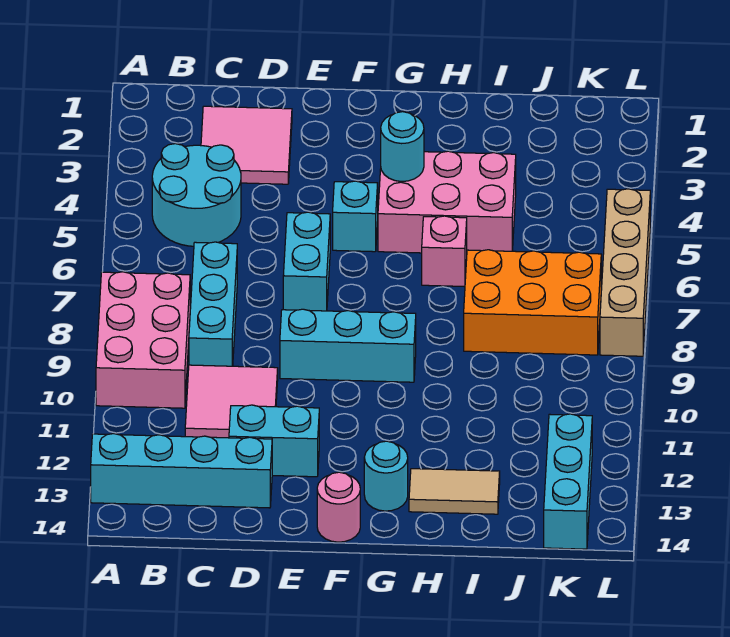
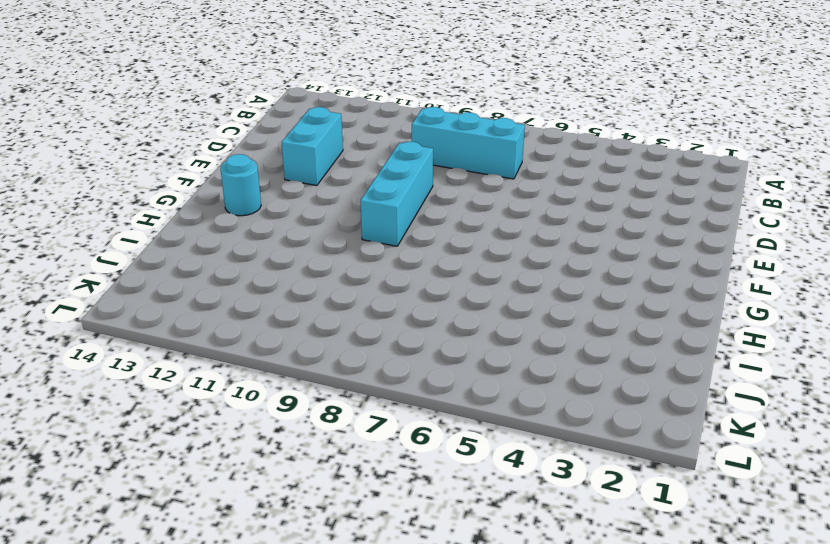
none -> pink 2x3 brick [96,272,190,408]
none -> cyan 1x4 brick [91,434,272,508]
none -> cyan 2x2 round brick [152,144,241,246]

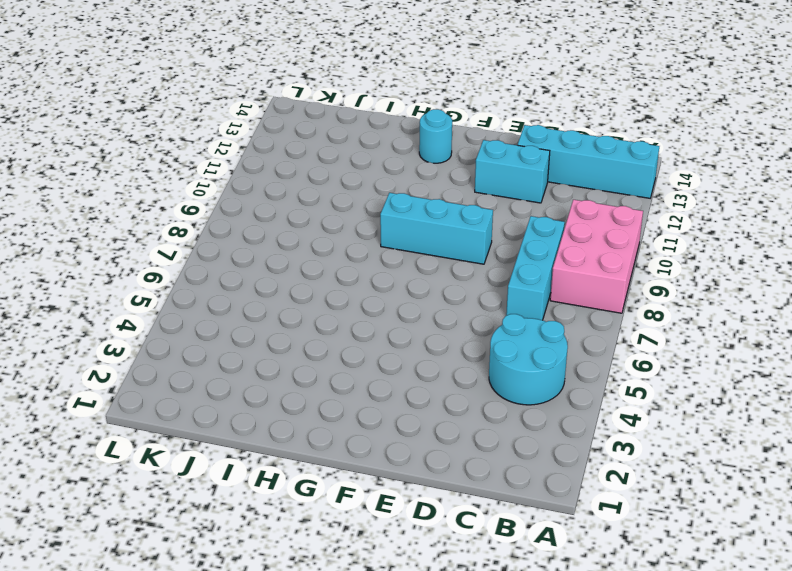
none -> pink 2x2 tile [201,106,292,184]
none -> pink 2x2 tile [185,365,278,438]
none -> cyan 1x2 brick [283,212,330,311]

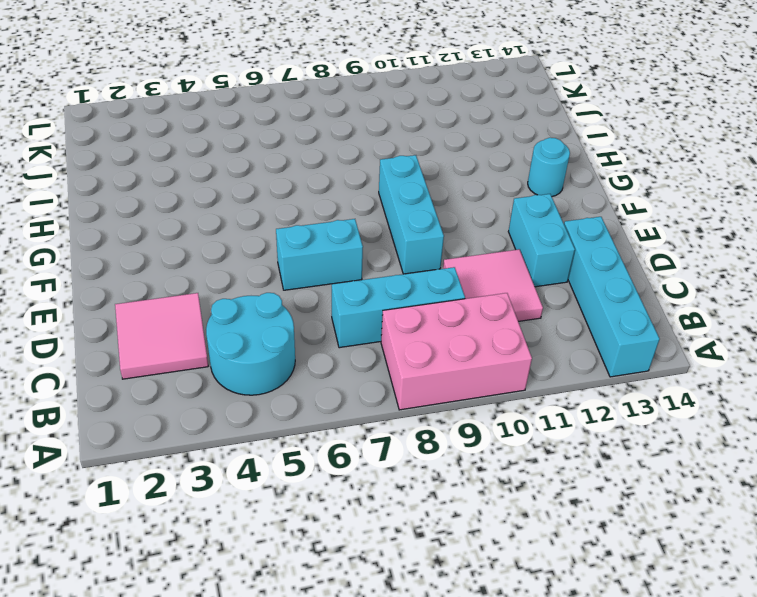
none -> cyan 1x1 brick [333,181,378,252]
none -> pink 1x1 round brick [317,472,360,542]
none -> pink 2x3 brick [378,151,516,253]

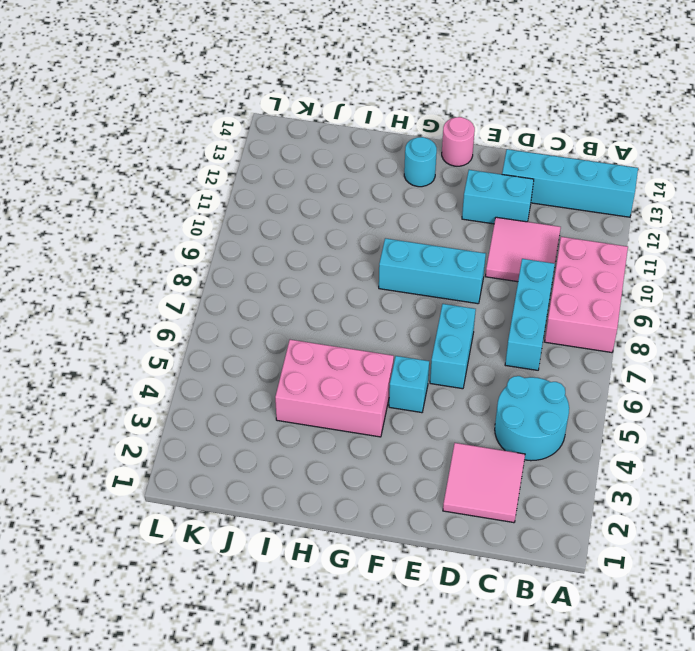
none -> pink 1x1 brick [422,216,467,287]
none -> tan 1x2 tile [409,469,500,514]
none -> orange 2x3 brick [464,250,601,355]

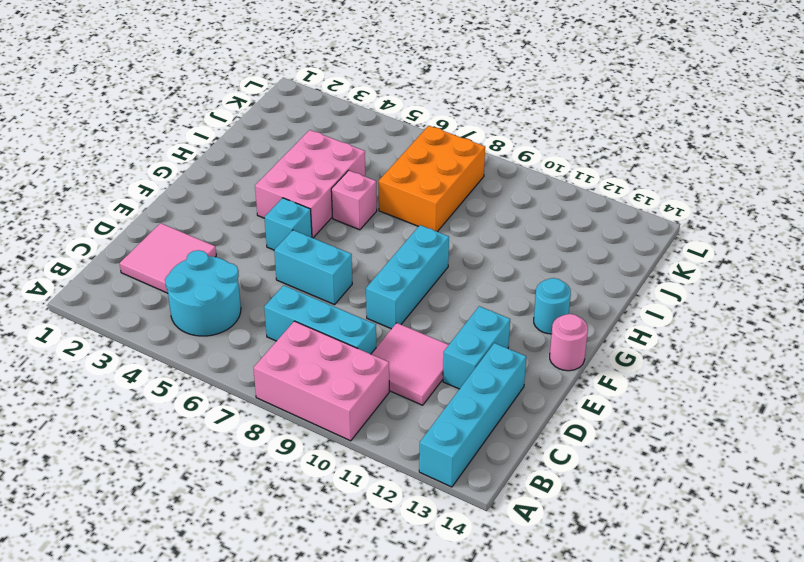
none -> tan 1x2 tile [409,469,500,514]
none -> cyan 1x3 brick [544,414,592,549]
none -> tan 1x4 brick [600,189,650,356]

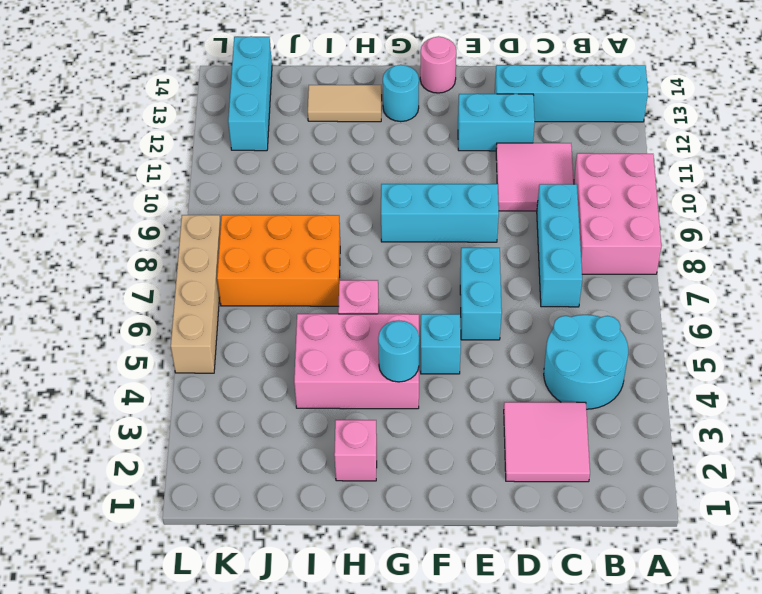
pink 1x1 brick [334,420,377,481] -> none

